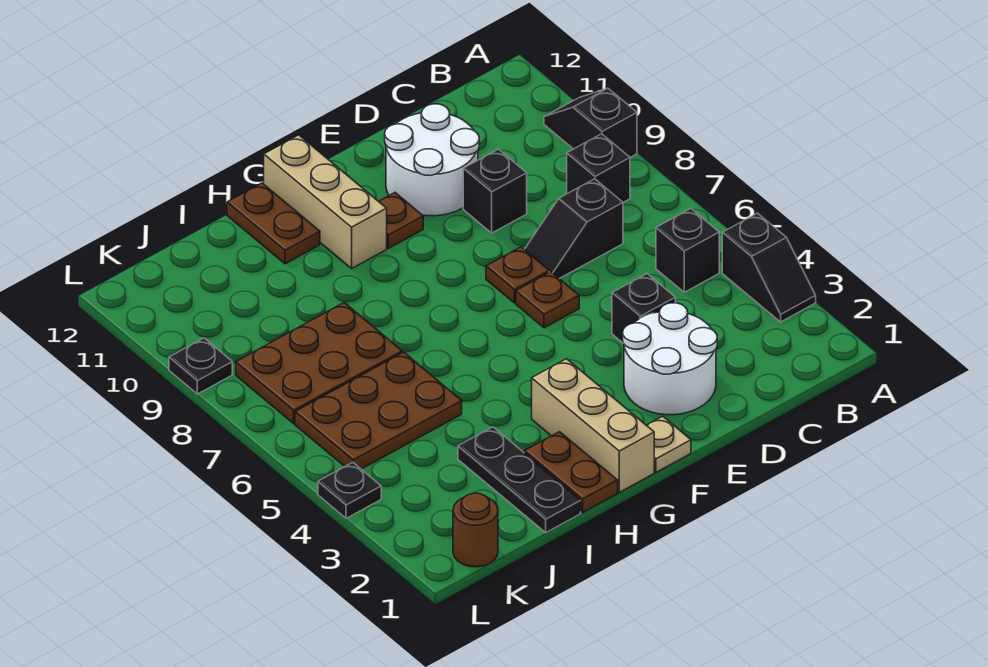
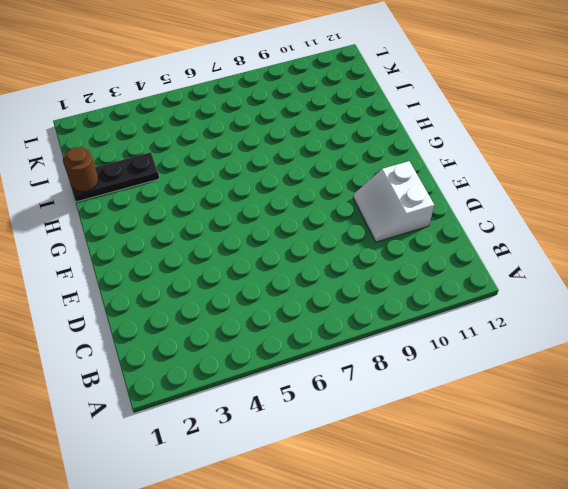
white 2x2 slope [353,161,434,242] -> white 2x2 round brick [385,104,479,216]
brown 1x1 round brick [63,147,98,192] -> brown 1x1 round brick moved to [453,493,498,567]
none -> black 1x2 slope [722,213,816,322]
none -> black 1x2 slope [544,88,637,157]
none -> black 1x1 brick [656,209,719,292]

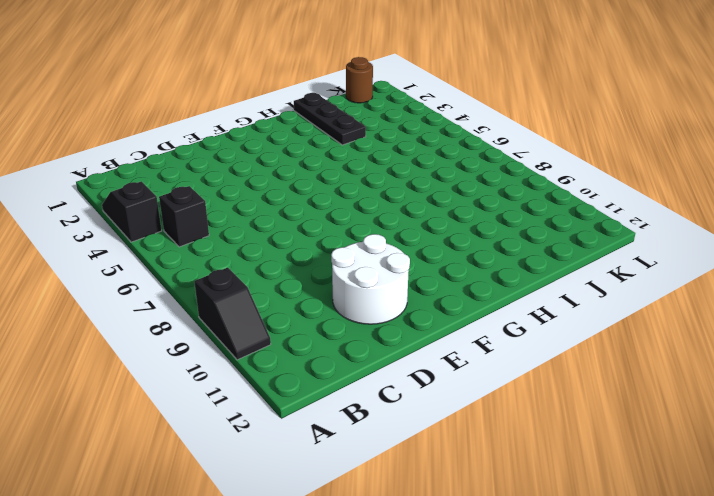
none -> black 1x1 brick [567,134,630,202]
none -> black 1x2 slope [524,179,623,279]
none -> white 2x2 round brick [623,303,717,415]

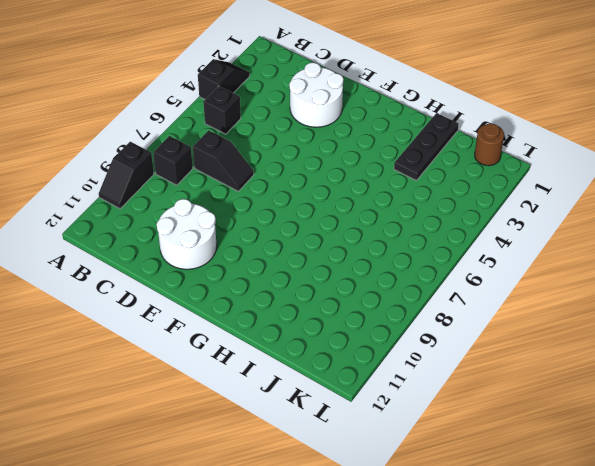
none -> black 1x1 brick [612,274,675,343]
none -> black 1x1 brick [463,149,527,233]
none -> brown 1x1 plate [516,272,579,328]

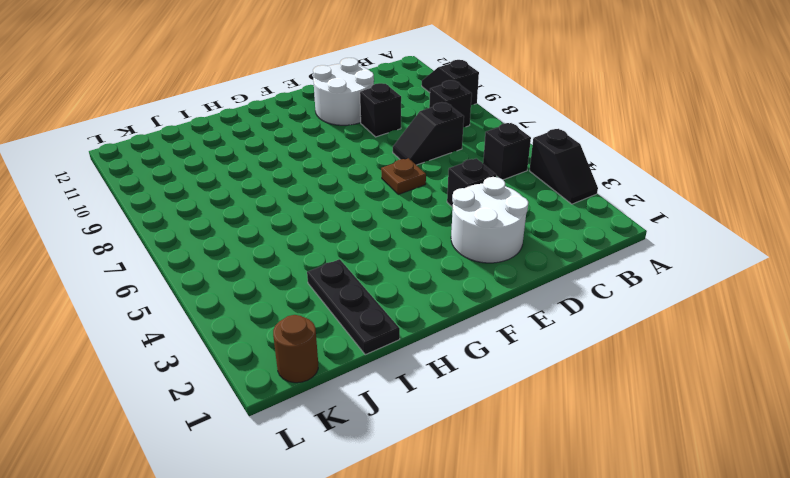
none -> brown 1x1 plate [486,247,549,303]
none -> tan 1x1 plate [646,416,691,472]
none -> brown 1x1 plate [379,193,423,248]

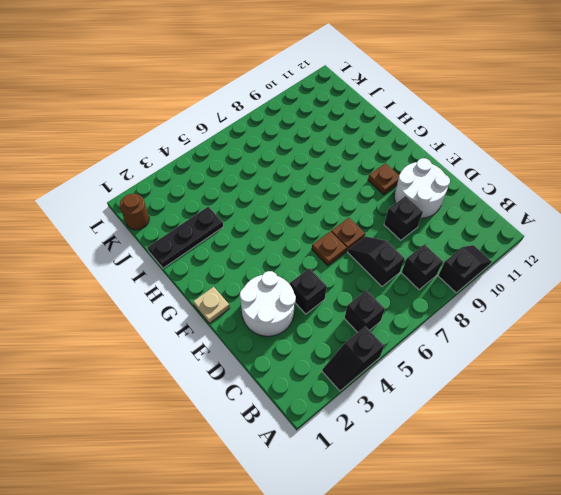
none -> tan 1x3 brick [532,359,654,492]
none -> tan 1x3 brick [264,135,387,268]
none -> brown 1x2 plate [524,432,618,512]

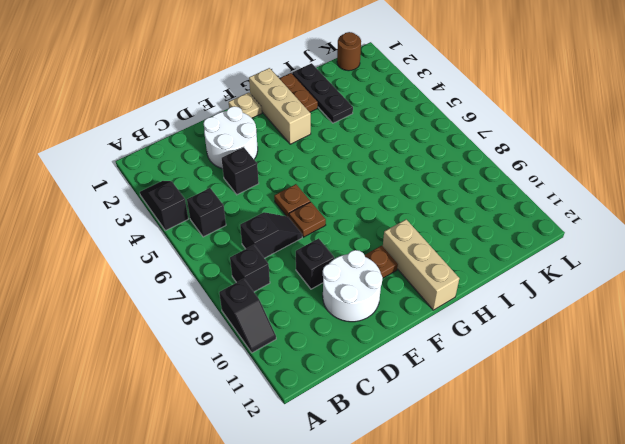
none -> brown 1x2 plate [227,183,320,264]
none -> brown 2x3 plate [295,352,462,469]
none -> brown 2x3 plate [236,303,402,423]

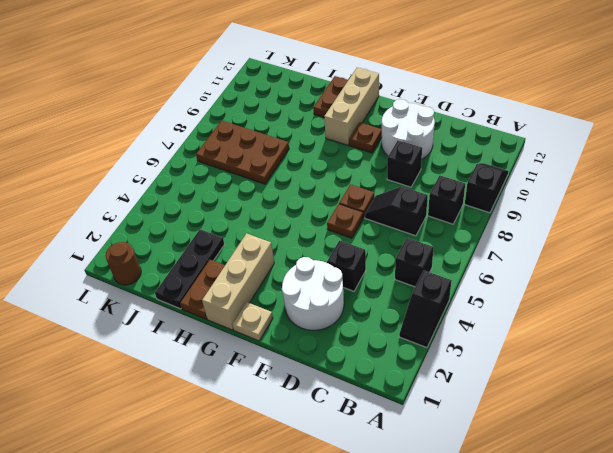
none -> brown 2x3 plate [295,352,462,469]
none -> black 1x1 plate [318,462,381,518]
none -> black 1x1 plate [169,338,232,394]

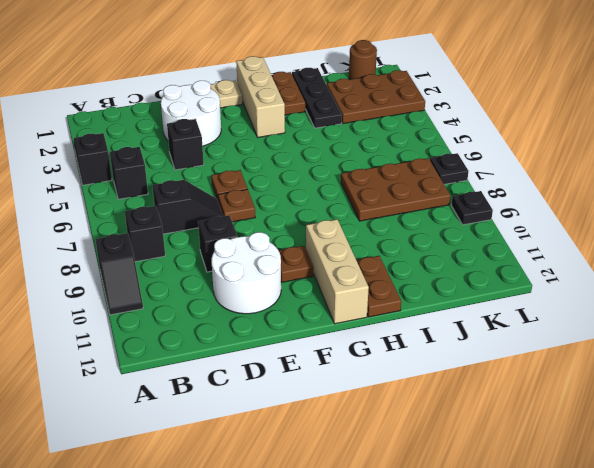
brown 2x3 plate [327,70,425,124] -> brown 2x3 plate moved to [295,352,462,469]
black 1x1 plate [430,153,469,184] -> black 1x1 plate moved to [318,462,381,518]

